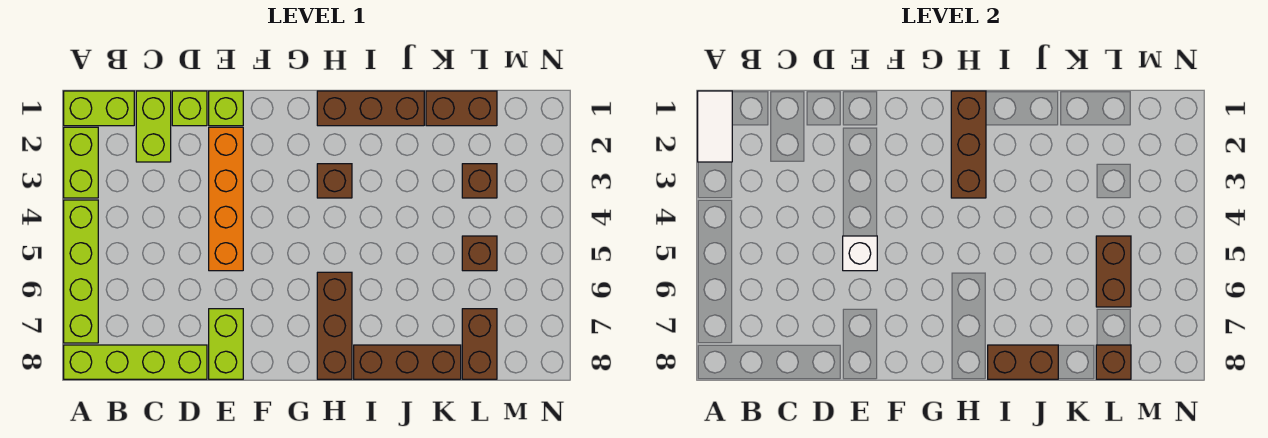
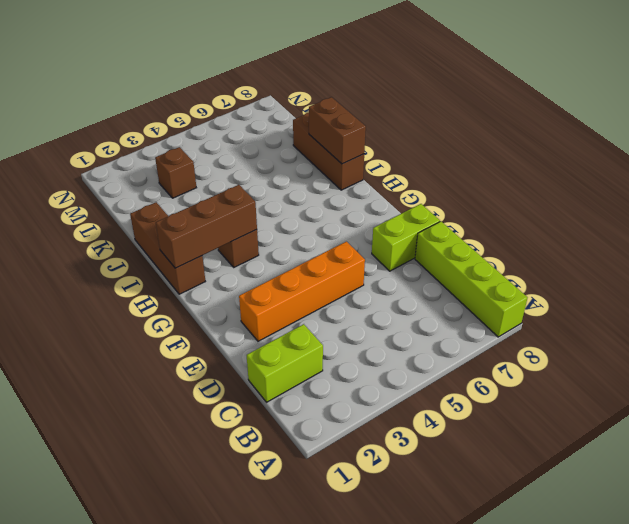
none -> lime 1x2 brick [64,91,134,126]
none -> lime 1x2 brick [64,127,98,198]
none -> lime 1x4 brick [64,200,98,343]

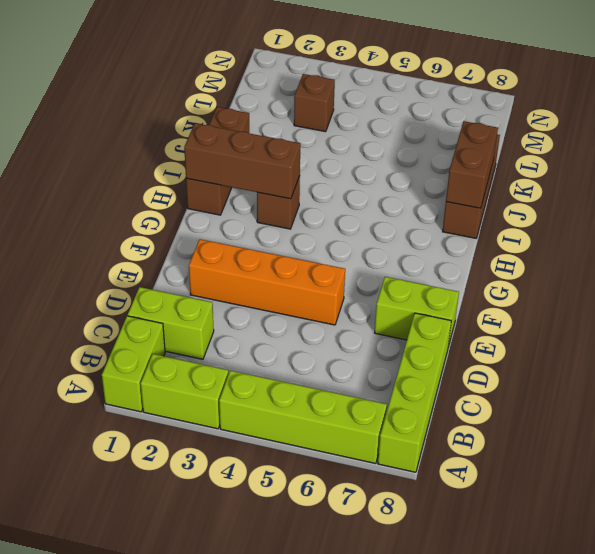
none -> lime 1x1 brick [172,91,207,126]
none -> lime 1x1 brick [209,91,243,126]
none -> brown 1x3 brick [317,272,352,379]

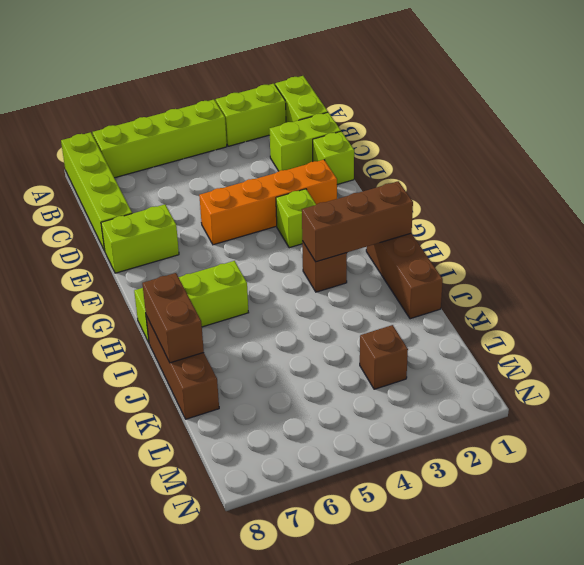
lime 1x1 brick [276,189,316,248] -> lime 1x1 brick moved to [209,91,243,126]
lime 1x3 brick [134,261,249,342] -> brown 1x3 brick [317,272,352,379]
none -> brown 1x2 brick [426,91,497,126]
none -> brown 1x1 brick [462,236,497,271]
none -> brown 1x2 brick [462,309,497,379]

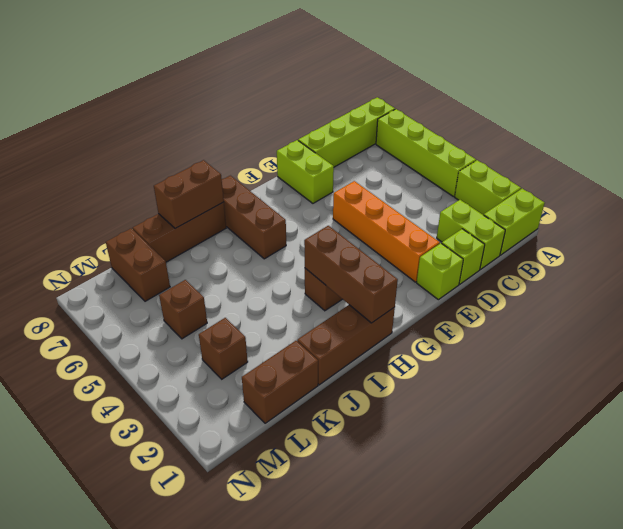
none -> white 1x2 tile [698,91,732,162]
none -> white 1x1 brick [843,236,877,271]
none -> brown 1x2 brick [1096,236,1131,307]

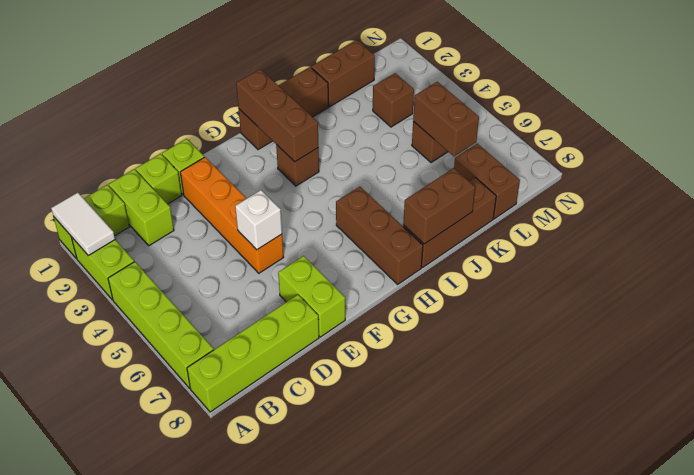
none -> brown 1x1 brick [1096,345,1131,379]

